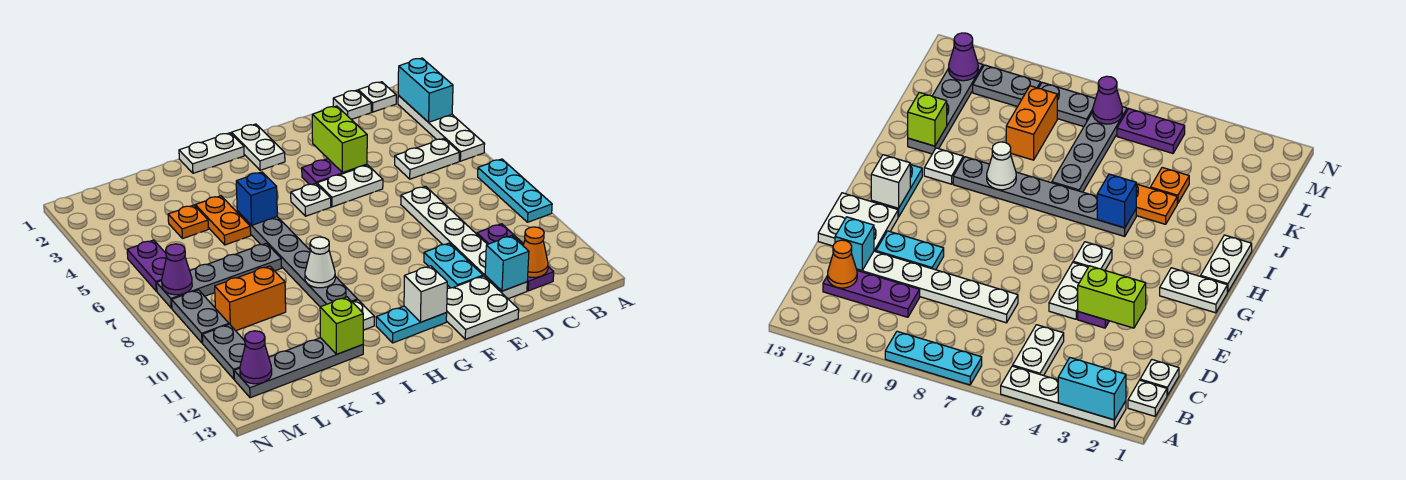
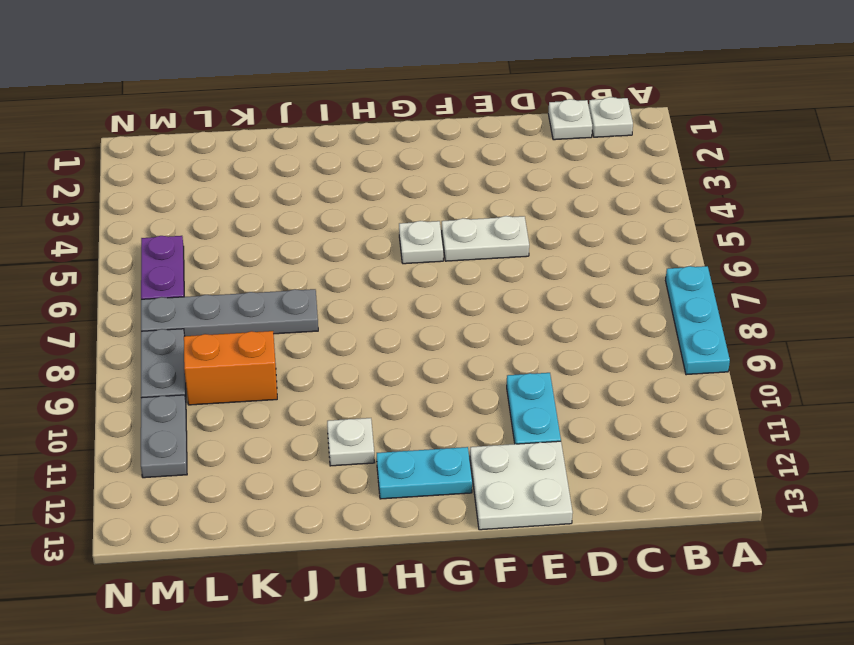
none -> white 1x4 plate [398,95,485,161]
none -> white 1x2 plate [395,139,459,179]
none -> purple 1x3 plate [477,224,554,291]
none -> white 1x6 plate [401,186,527,299]

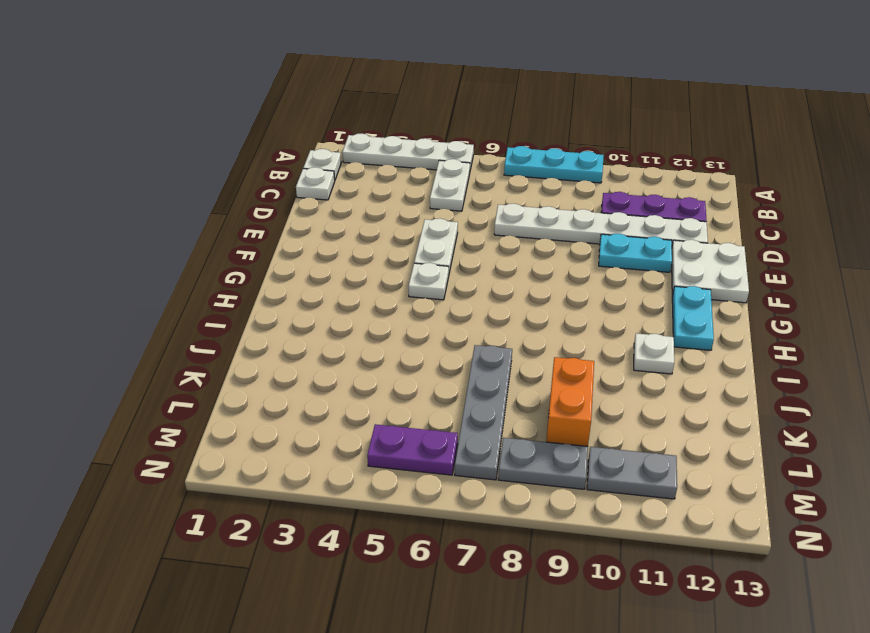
none -> purple 1x2 plate [302,159,367,185]
none -> white 1x2 plate [231,124,285,170]
none -> white 1x2 plate [179,133,244,173]
none -> grey 1x6 plate [237,211,357,307]

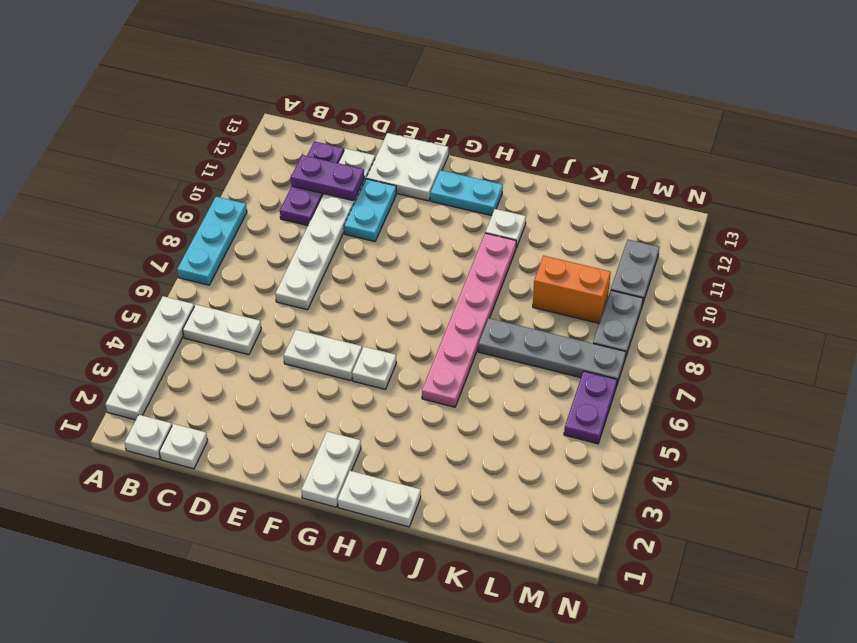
purple 1x2 plate [291,155,364,201] -> purple 1x2 plate moved to [302,159,367,185]
pink 1x6 plate [422,233,516,407] -> grey 1x6 plate [237,211,357,307]
none -> orange 1x2 plate [195,196,251,245]
none -> grey 1x4 plate [234,338,363,398]
none -> orange 1x1 plate [168,205,208,239]
none -> cyan 1x2 brick [398,58,453,122]

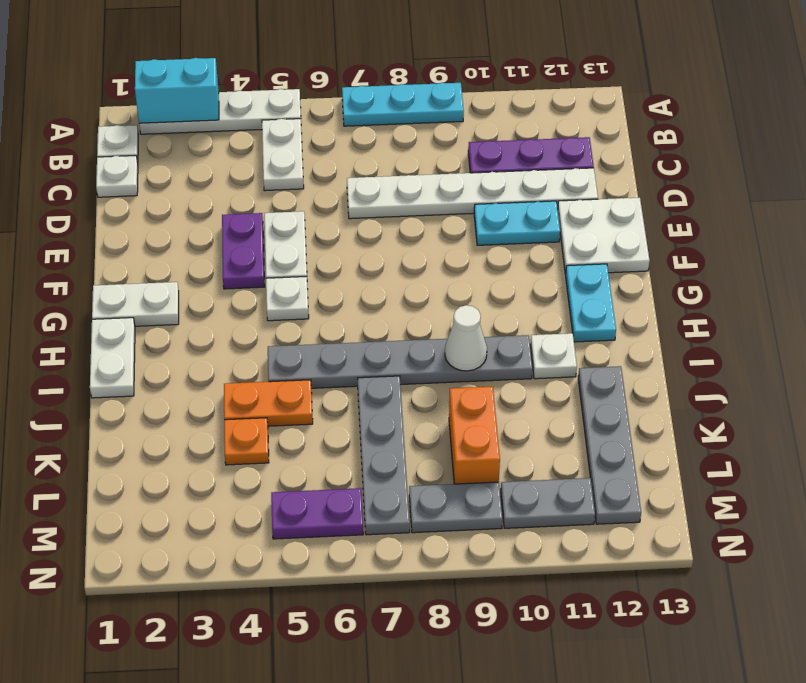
none -> orange 1x1 cone [523,227,548,277]
none -> cyan 1x1 brick [485,236,529,291]
none -> lime 1x2 brick [312,106,367,172]
none -> white 1x1 brick [404,266,447,322]

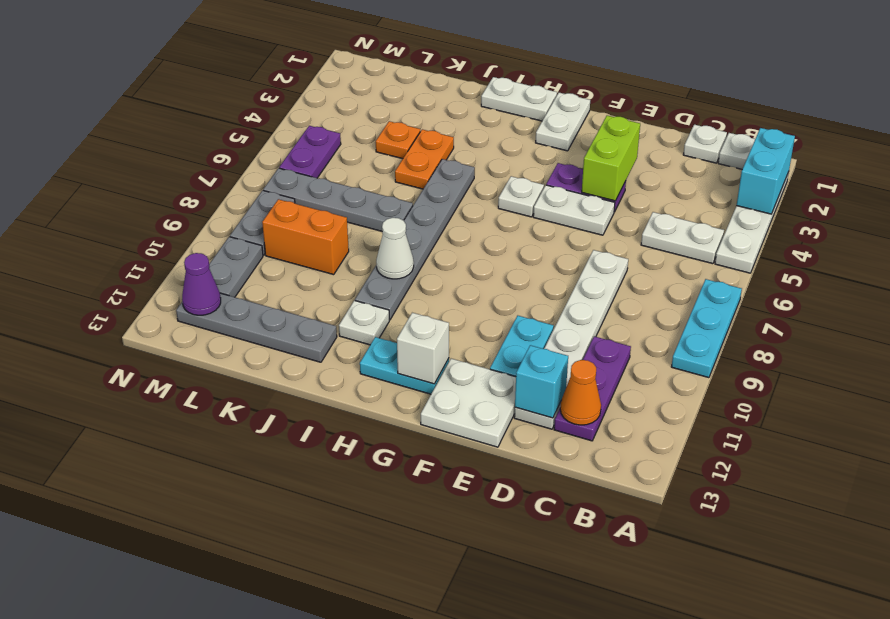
none -> blue 1x1 brick [236,172,277,225]
none -> lime 1x1 brick [320,297,363,354]
none -> purple 1x1 cone [162,244,192,295]

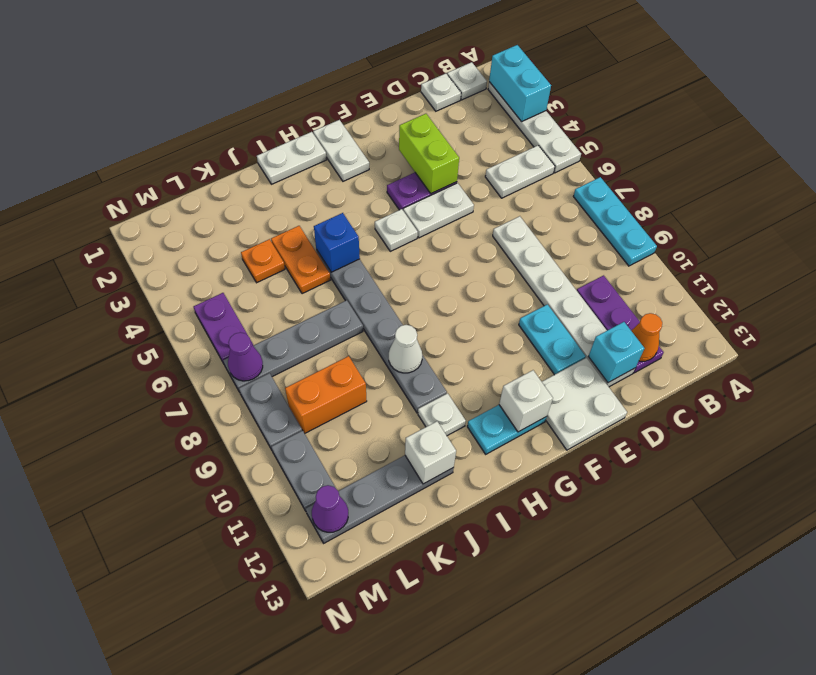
white 1x1 brick [405,421,456,484] -> lime 1x1 brick [320,297,363,354]

